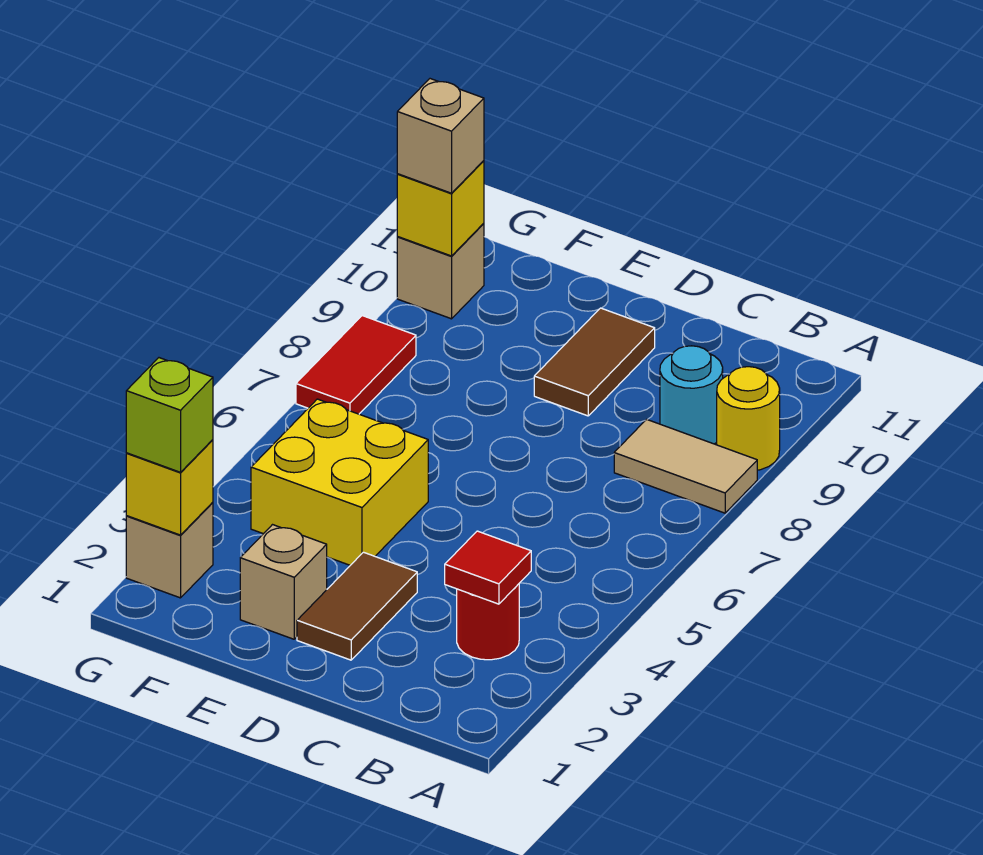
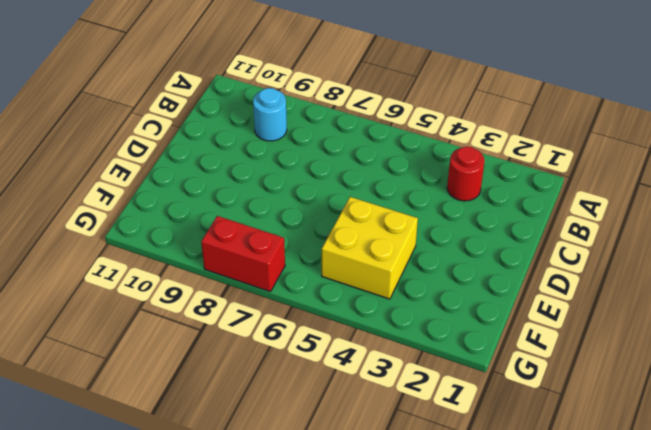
red 1x2 brick [201,216,285,292] -> red 1x2 tile [296,316,416,414]
none -> tan 1x2 tile [614,419,757,513]
none -> yellow 1x1 round brick [717,367,780,470]
none -> brown 1x2 tile [297,552,417,660]

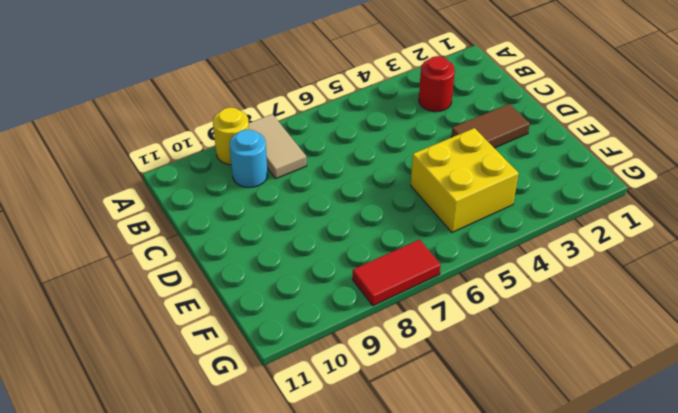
none -> brown 1x2 tile [534,308,655,416]
none -> tan 1x1 brick [240,525,327,639]
none -> tan 1x1 brick [126,503,213,598]

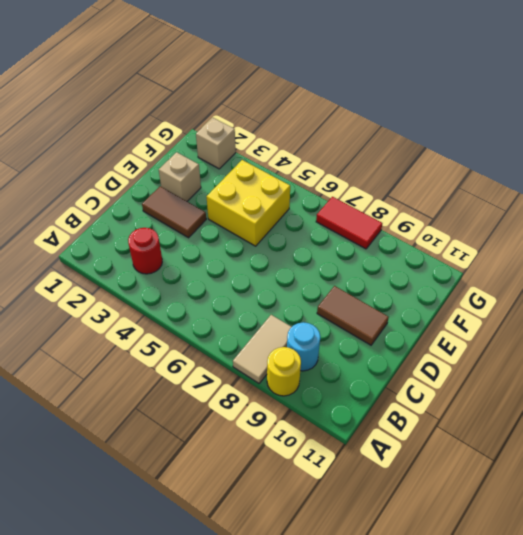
none -> tan 1x1 brick [397,223,484,319]
none -> red 1x1 tile [445,531,531,604]
none -> yellow 1x1 brick [126,440,213,535]

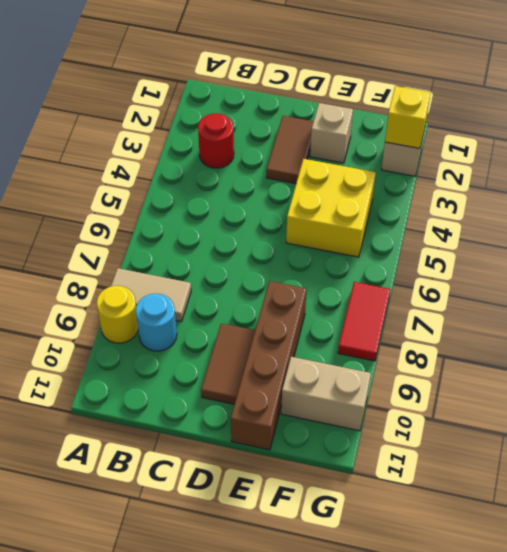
brown 1x4 brick [231,281,306,450] -> none
tan 1x2 brick [281,357,371,431] -> tan 1x1 brick [397,223,484,319]
none -> red 1x1 tile [445,531,531,604]
none -> yellow 1x1 brick [397,161,484,256]
none -> lime 1x1 brick [126,358,213,472]

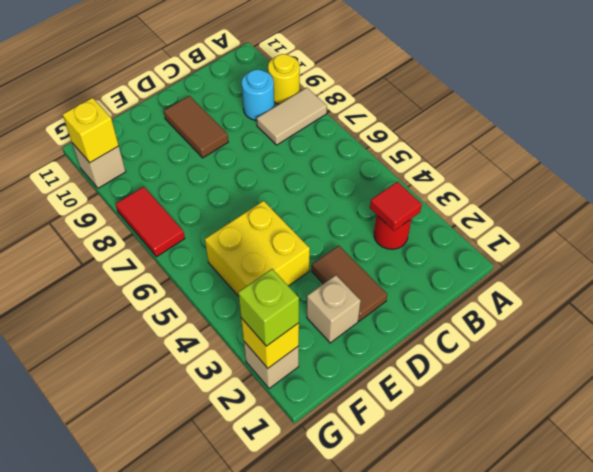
none -> tan 1x1 brick [397,79,484,193]

